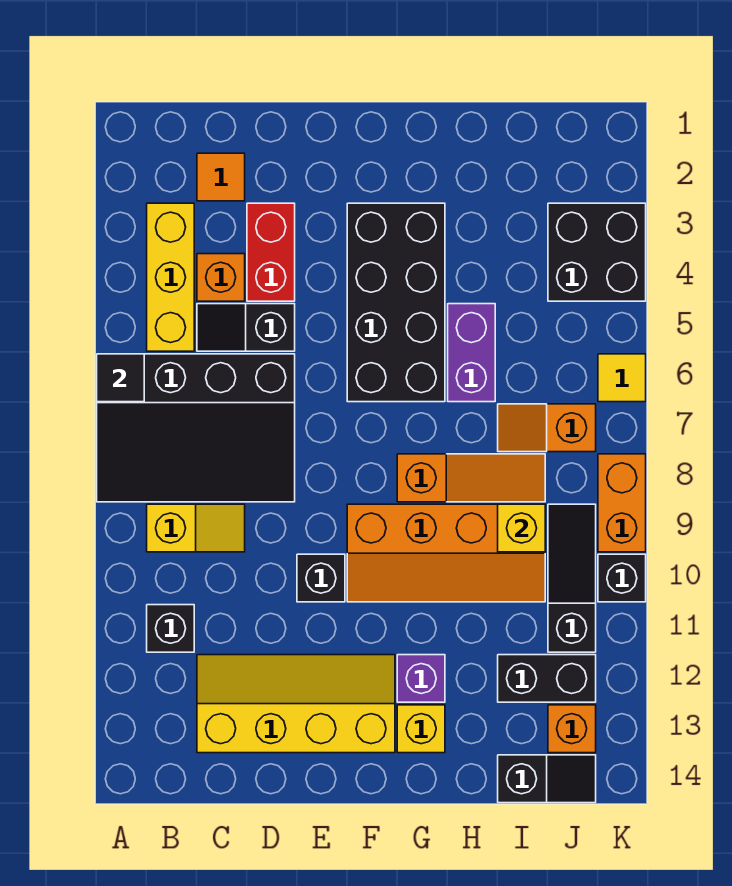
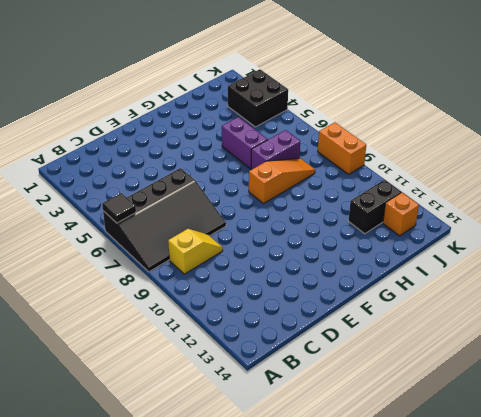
purple 1x2 brick [251,130,300,170] -> orange 1x2 slope [498,404,596,452]
none -> yellow 1x3 brick [147,203,194,351]
none -> black 1x1 brick [147,605,194,652]
none -> orange 1x1 tile [197,153,245,201]

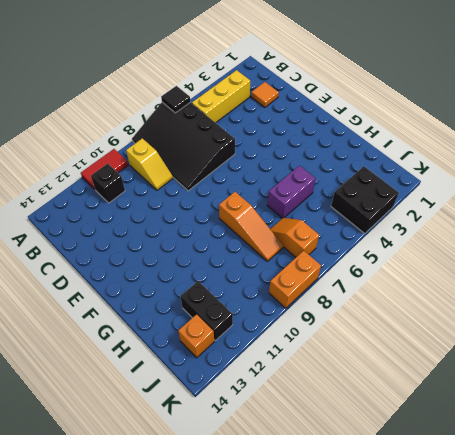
red 1x2 tile [81,149,128,189] -> none
none -> orange 1x1 brick [197,254,245,301]
none -> black 1x2 slope [197,304,295,351]
none -> yellow 2x4 slope [197,655,395,753]

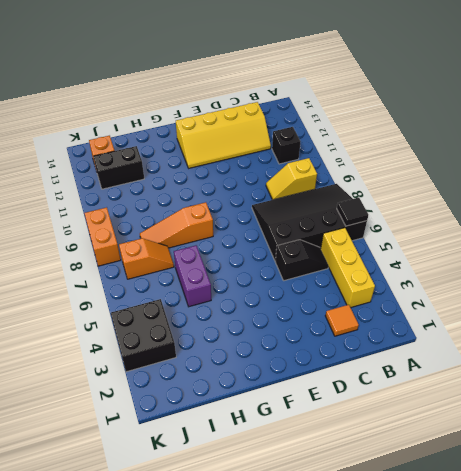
none -> orange 1x1 brick [197,254,245,301]
none -> red 1x2 brick [247,203,295,301]
none -> black 1x1 brick [297,554,345,602]

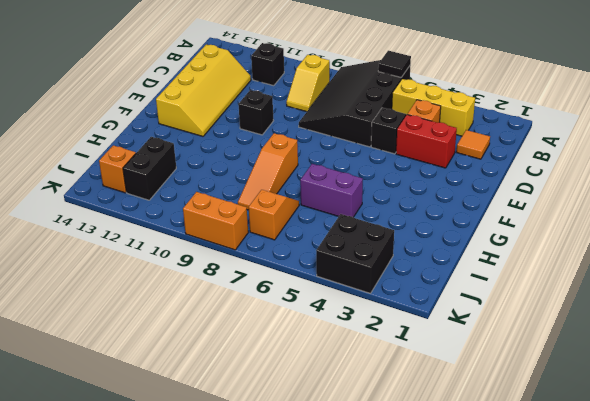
none -> black 2x4 brick [347,203,445,402]
none -> orange 2x4 slope [347,504,545,602]
none -> purple 1x1 brick [397,655,445,702]

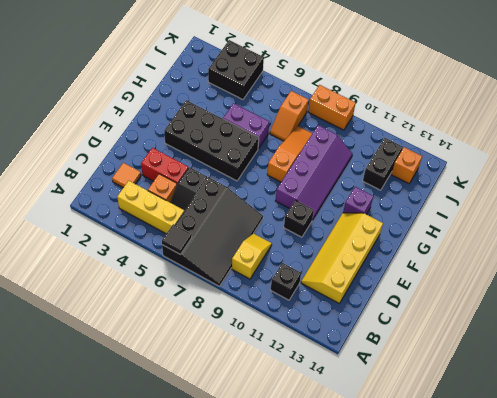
purple 2x4 slope [275,125,353,220] -> orange 2x4 slope [347,504,545,602]
none -> yellow 1x1 brick [397,705,445,753]
none -> black 1x2 slope [498,755,596,803]
none -> black 1x3 slope [548,504,596,652]

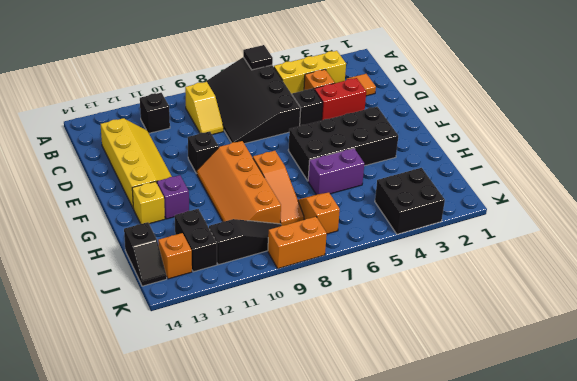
none -> yellow 1x1 tile [598,354,646,402]
none -> black 1x1 brick [598,554,646,602]
none -> yellow 1x1 brick [498,504,545,552]

